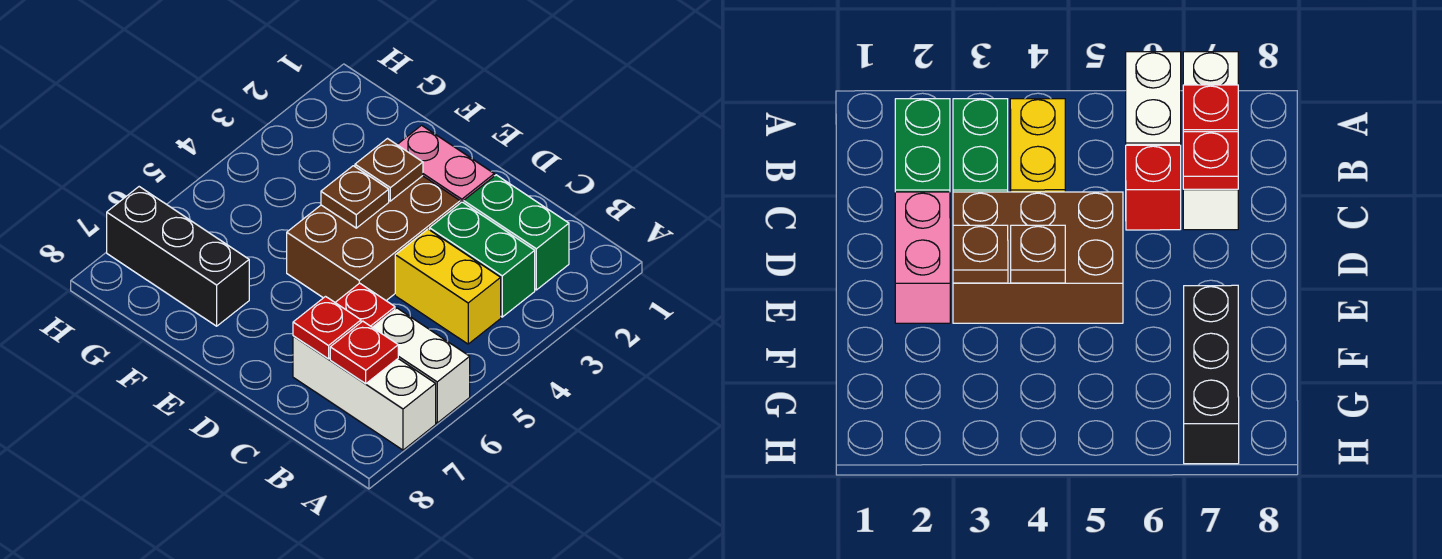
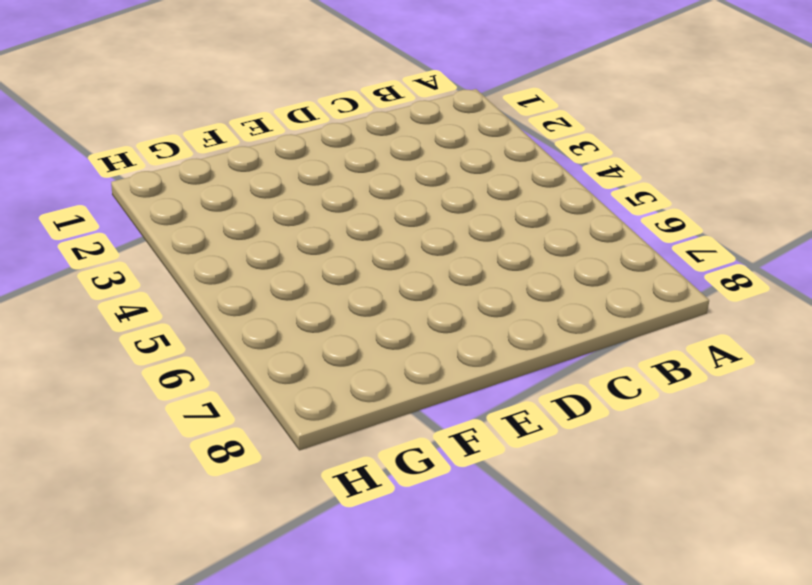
none -> white 1x2 brick [373,308,470,423]
none -> white 1x3 brick [293,336,436,450]
none -> green 1x2 brick [464,175,569,290]

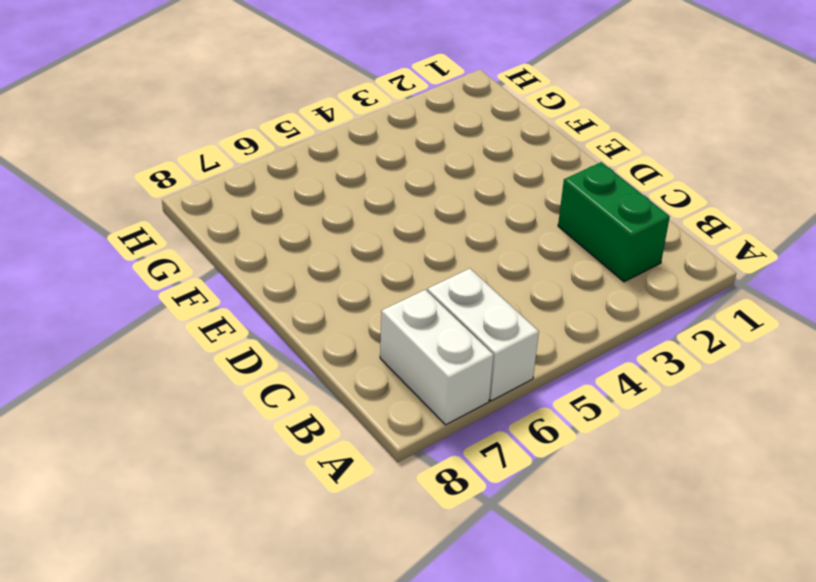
white 1x2 brick [380,290,493,425] -> white 1x3 brick [293,336,436,450]
none -> green 1x2 brick [430,202,535,317]
none -> yellow 1x2 brick [395,229,501,344]
none -> red 1x1 brick [335,283,395,327]

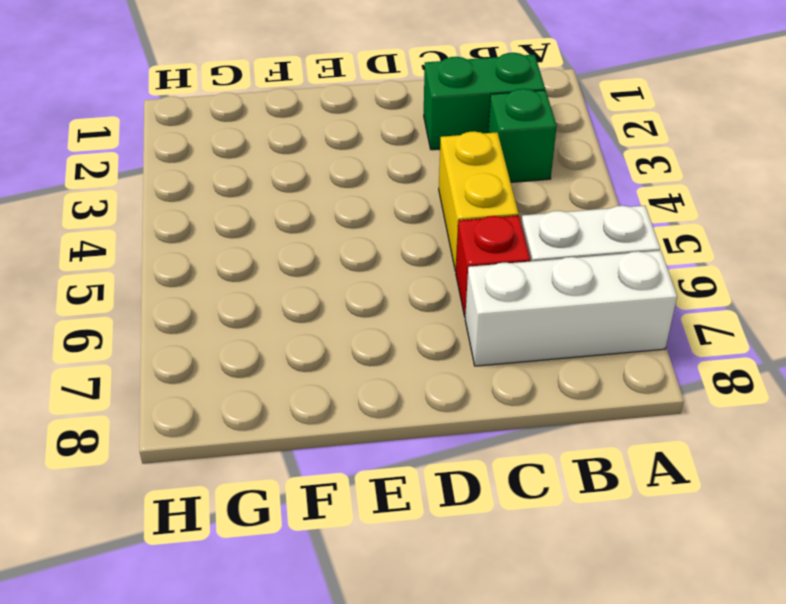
green 1x1 brick [488,89,557,182] -> green 1x2 brick [430,202,535,317]
yellow 1x2 brick [439,131,519,271] -> yellow 1x2 brick turned to [395,229,501,344]
none -> pink 1x2 brick [397,125,494,203]
none -> brown 2x3 brick [287,176,460,302]
none -> black 1x3 brick [107,187,249,326]

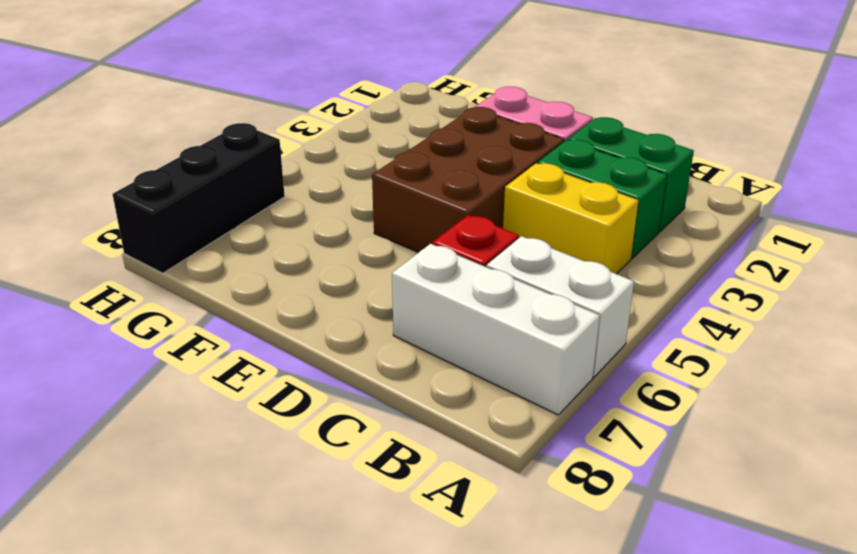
black 1x3 brick [113,123,285,273] -> black 1x3 brick turned to [107,187,249,326]
none -> red 1x1 plate [330,321,398,384]
none -> red 1x1 plate [293,297,361,359]
none -> brown 1x1 plate [355,139,423,201]

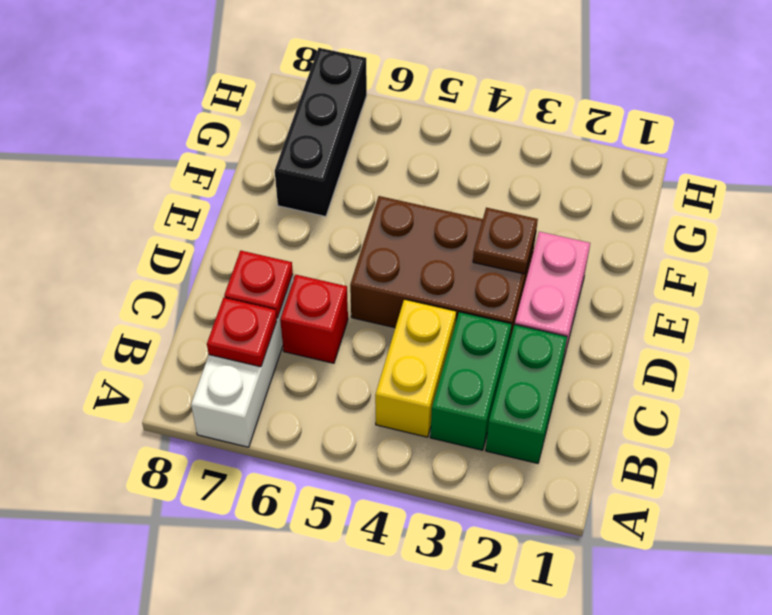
none -> white 1x2 brick [373,308,470,423]
none -> brown 1x1 plate [321,166,389,228]

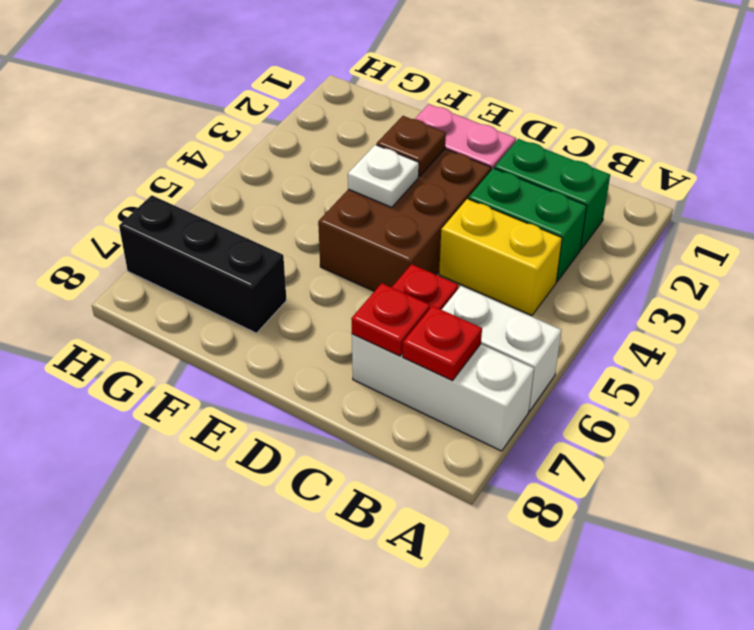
white 1x1 plate [348,145,419,207] -> brown 1x1 plate [321,166,389,228]

